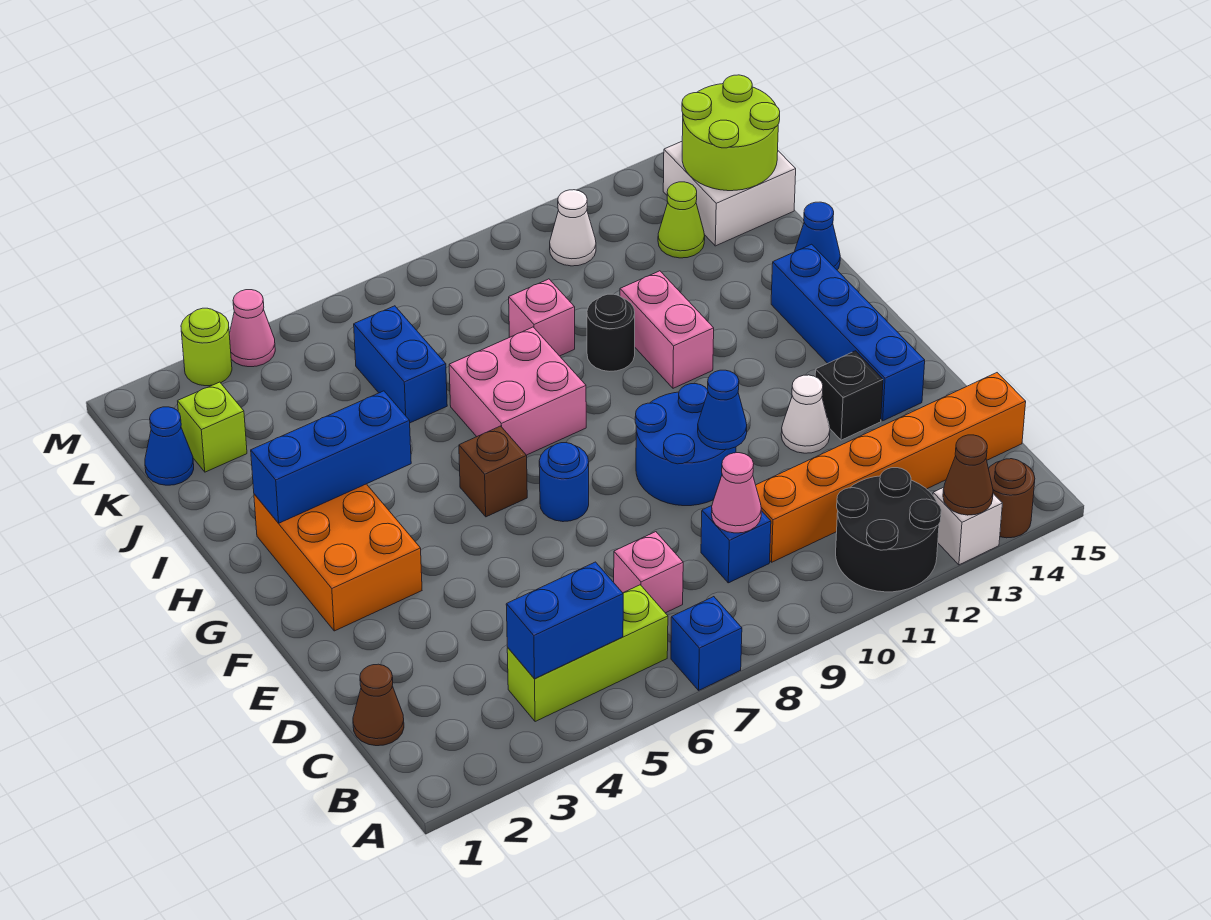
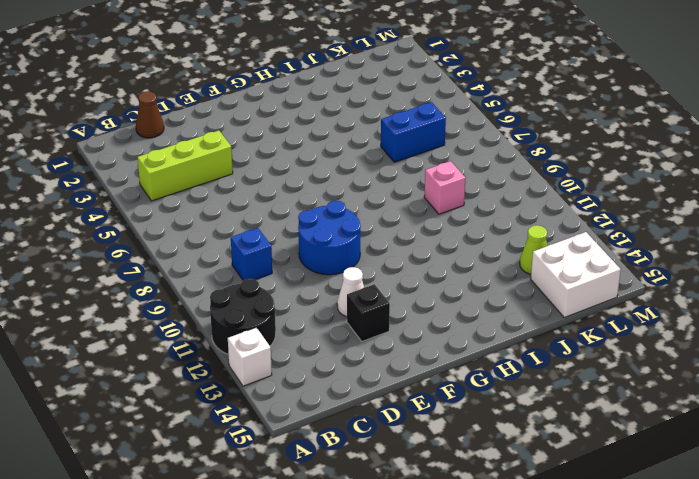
lime 1x3 brick [137,130,233,201] -> lime 1x3 brick turned to [507,585,668,722]
none -> blue 1x1 brick [671,597,742,690]
none -> brown 1x1 round brick [988,459,1035,538]
none -> pink 1x1 brick [614,532,683,613]
none -> orange 1x6 brick [756,373,1026,562]

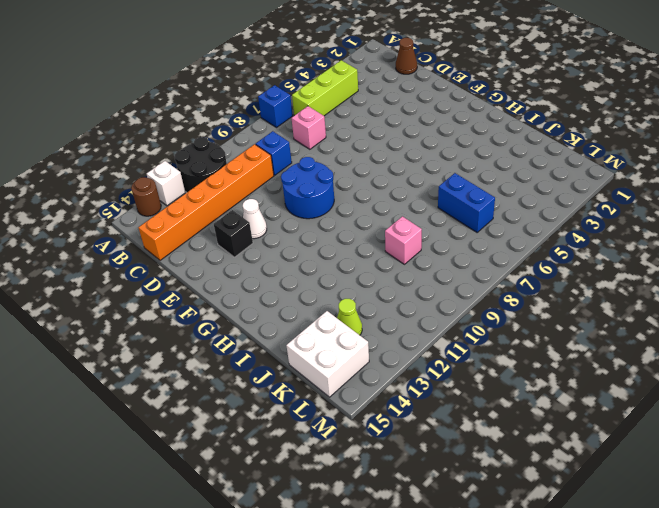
none -> blue 1x4 brick [771,244,925,421]
none -> orange 2x3 brick [254,484,422,631]
none -> blue 1x1 round brick [539,443,589,522]
none -> brown 1x1 brick [459,426,527,517]

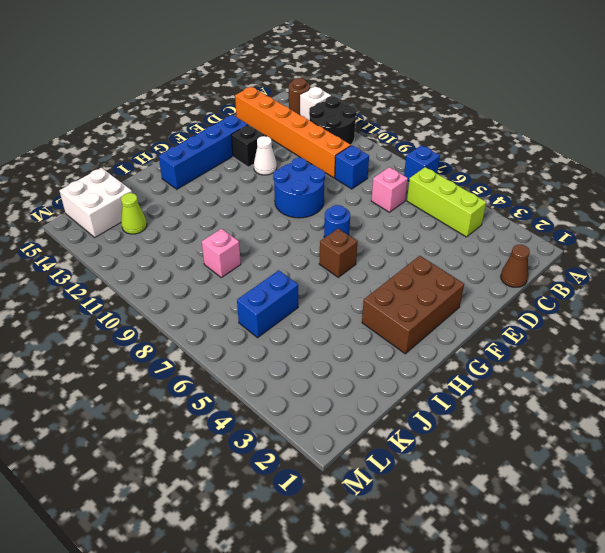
brown 2x3 brick [362,256,464,354] -> orange 2x3 brick [254,484,422,631]
none -> pink 2x2 brick [449,327,586,455]
none -> pink 1x2 brick [620,271,714,388]
none -> black 1x1 round brick [587,294,635,371]
none -> blue 1x1 cone [795,202,840,270]

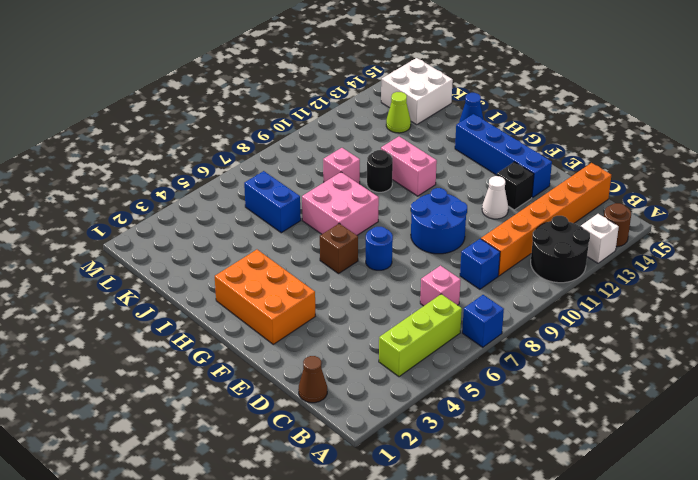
none -> blue 1x1 cone [145,407,194,485]
none -> lime 1x1 brick [178,382,247,472]
none -> white 1x1 cone [550,190,596,266]
none -> lime 1x1 round brick [181,308,232,386]

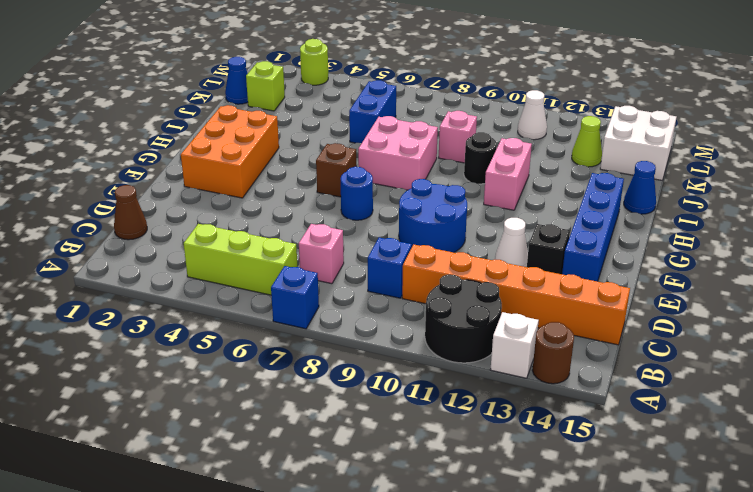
none -> pink 1x1 cone [229,290,275,367]
none -> brown 1x1 cone [943,435,993,515]
none -> blue 1x2 brick [506,562,623,679]
none -> pink 1x1 cone [711,453,761,533]

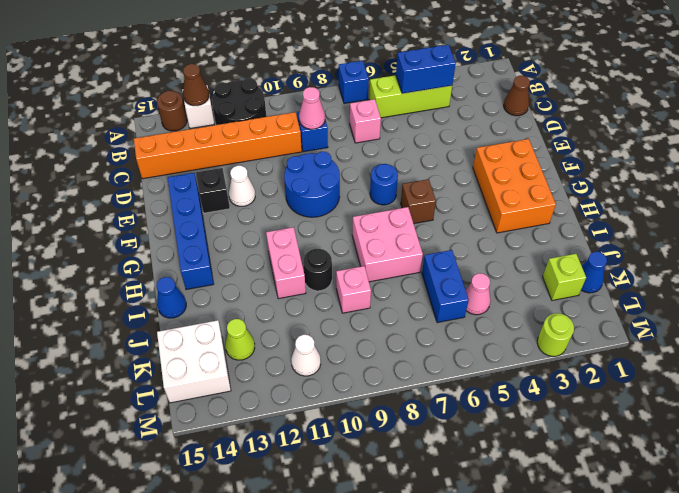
pink 1x1 cone [466,273,491,315] -> pink 1x1 cone moved to [229,290,275,367]
none -> blue 1x1 cone [698,370,747,450]
none -> blue 1x3 brick [251,391,411,523]
none -> lime 2x2 round brick [682,75,780,191]

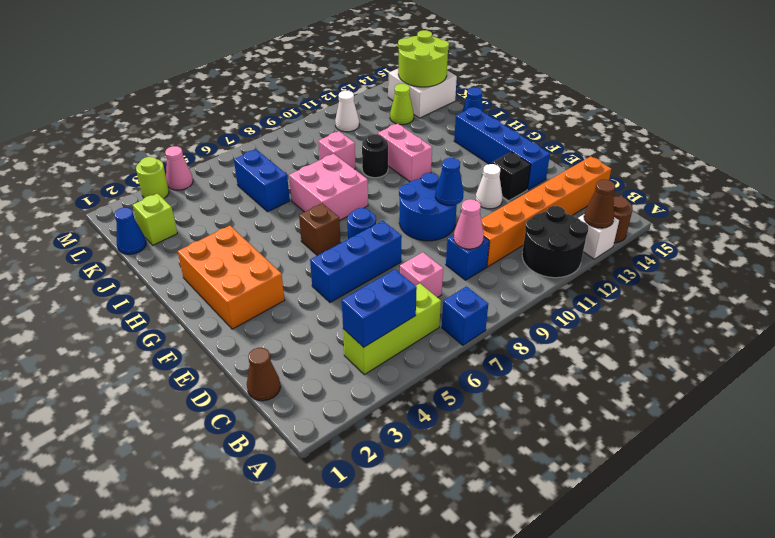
blue 1x3 brick [310,221,402,302] -> blue 1x3 brick moved to [251,391,411,523]

